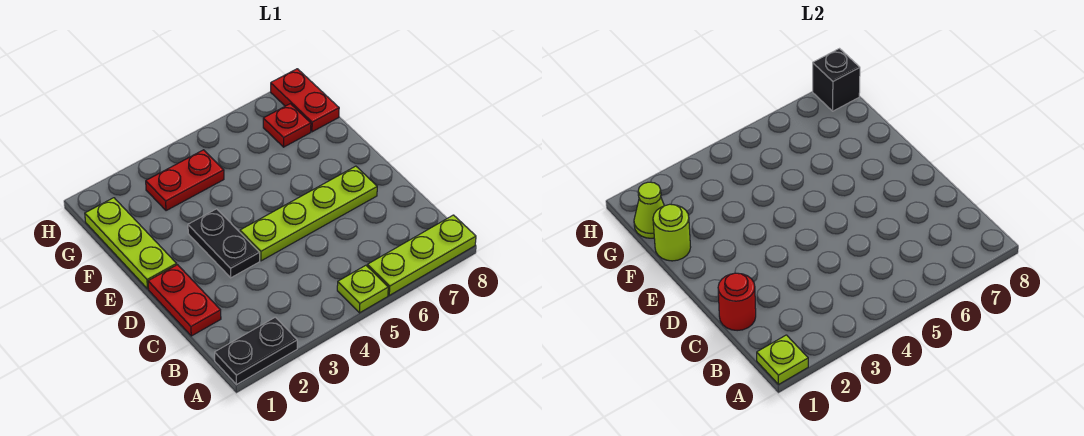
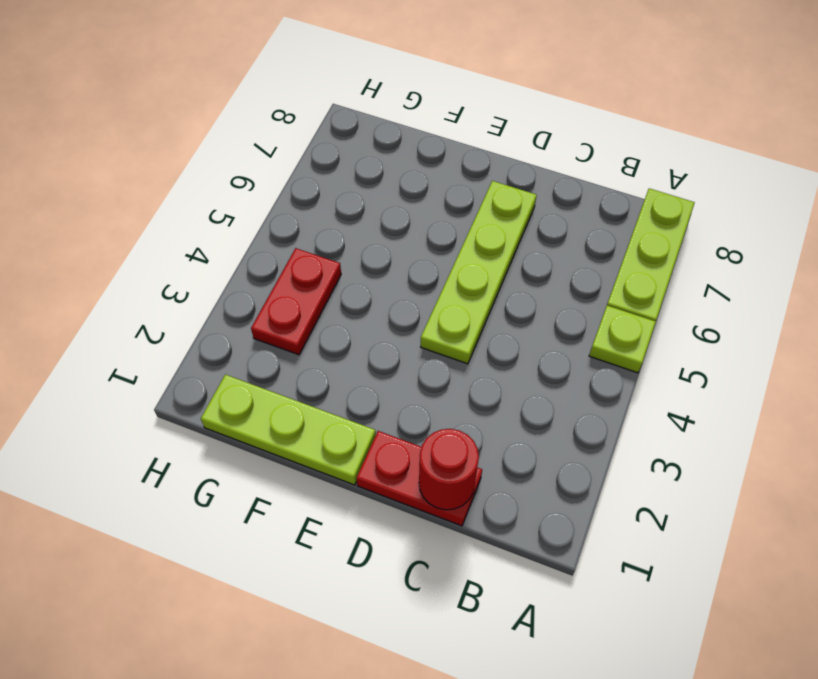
none -> black 1x2 plate [215,317,297,385]
none -> black 1x2 plate [188,209,260,278]
none -> red 1x1 plate [263,104,311,147]

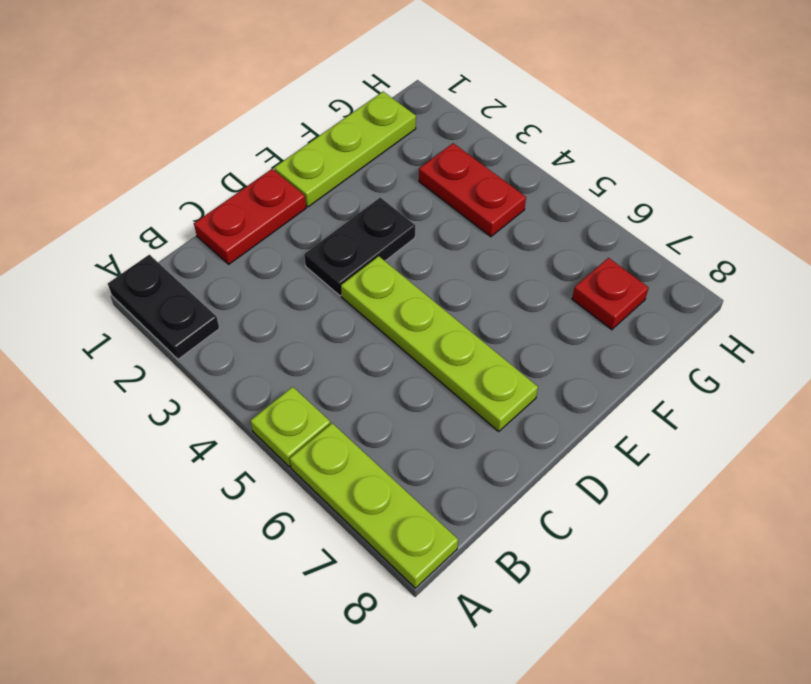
none -> red 1x2 plate [271,69,339,132]
none -> lime 1x1 plate [757,335,808,385]
none -> red 1x1 round brick [718,273,756,331]

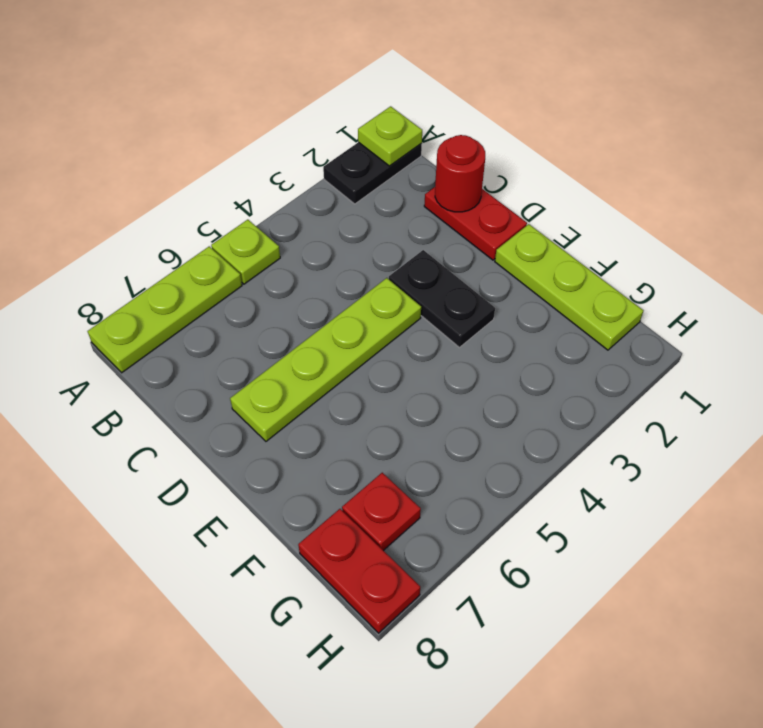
none -> red 1x2 plate [146,150,224,211]
none -> lime 1x1 round brick [653,204,691,261]
none -> lime 1x1 cone [634,182,664,238]

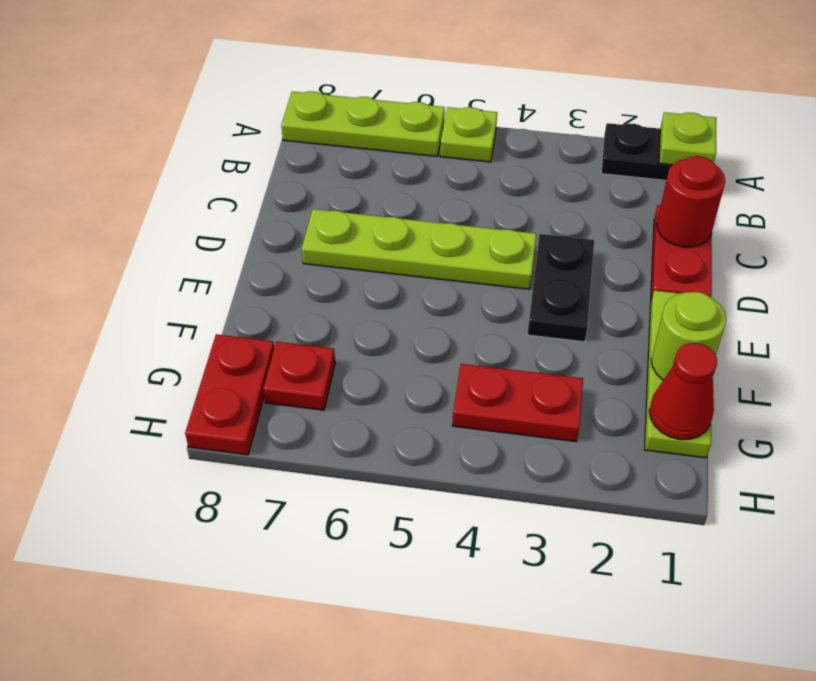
red 1x1 cone [649,343,717,440] -> lime 1x1 cone [634,182,664,238]
none -> black 1x1 brick [813,49,860,111]

